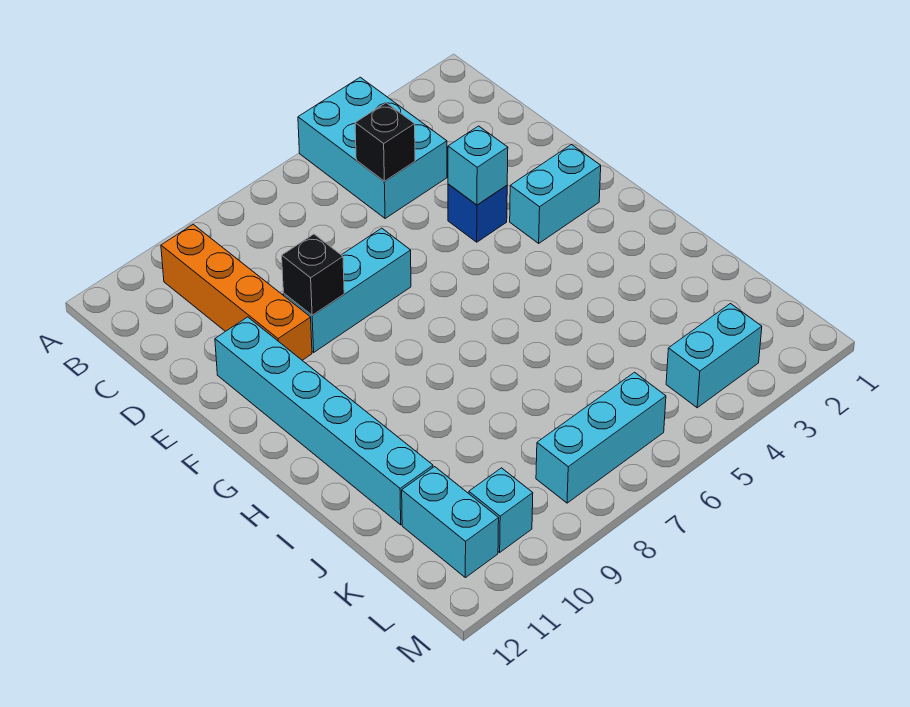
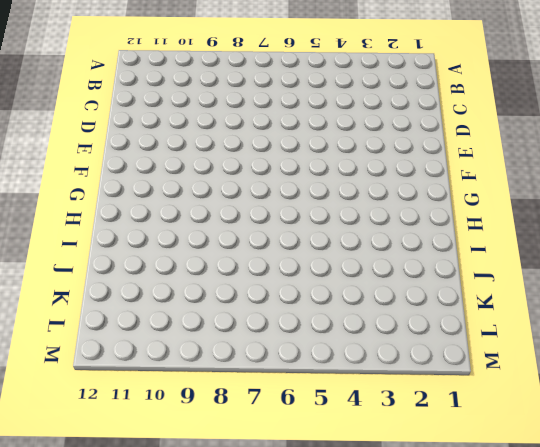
none -> cyan 2x3 brick [298,77,447,219]
none -> orange 1x4 brick [161,225,312,360]
none -> blue 1x1 brick [448,184,507,242]

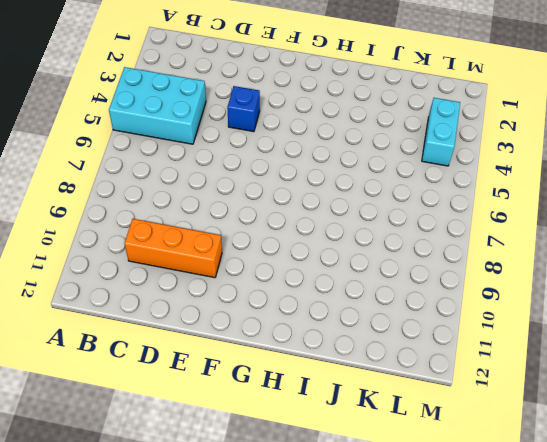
orange 1x3 brick [124,219,222,278] -> orange 1x4 brick [161,225,312,360]
none -> cyan 1x3 brick [283,228,411,352]
none -> cyan 1x6 brick [215,317,433,525]
none -> cyan 1x2 brick [510,144,601,243]

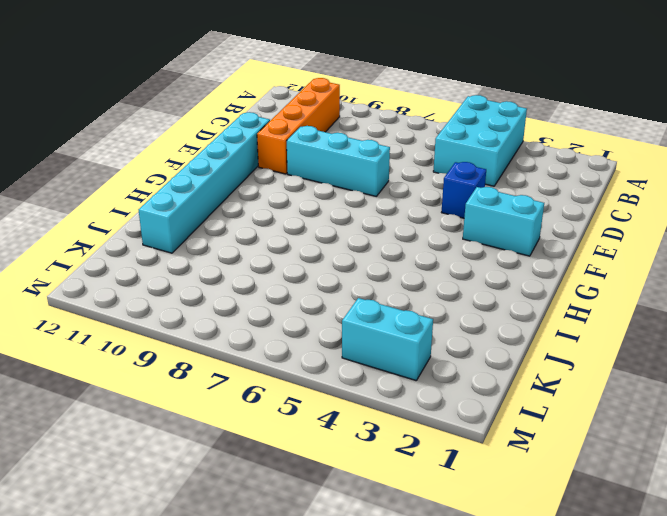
none -> cyan 1x2 brick [402,467,499,578]
none -> cyan 1x3 brick [536,372,666,503]
none -> cyan 1x1 brick [469,468,533,552]

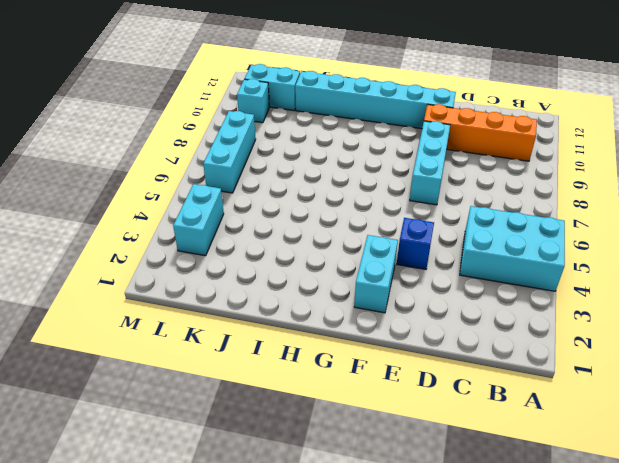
none -> black 1x1 brick [355,103,415,181]
none -> cyan 1x1 brick [448,126,508,205]
none -> black 1x1 brick [282,234,344,315]

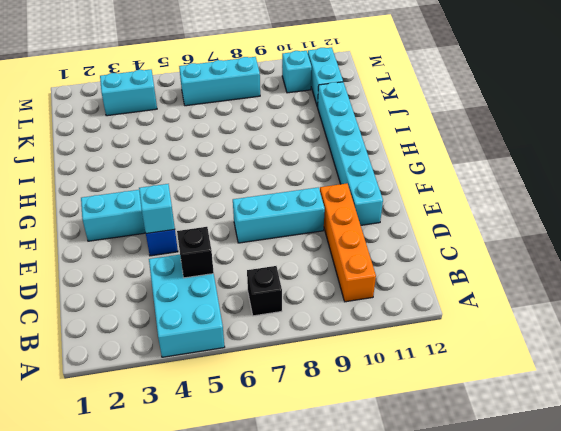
black 1x1 brick [247,266,282,316] -> black 1x1 brick moved to [282,234,344,315]

